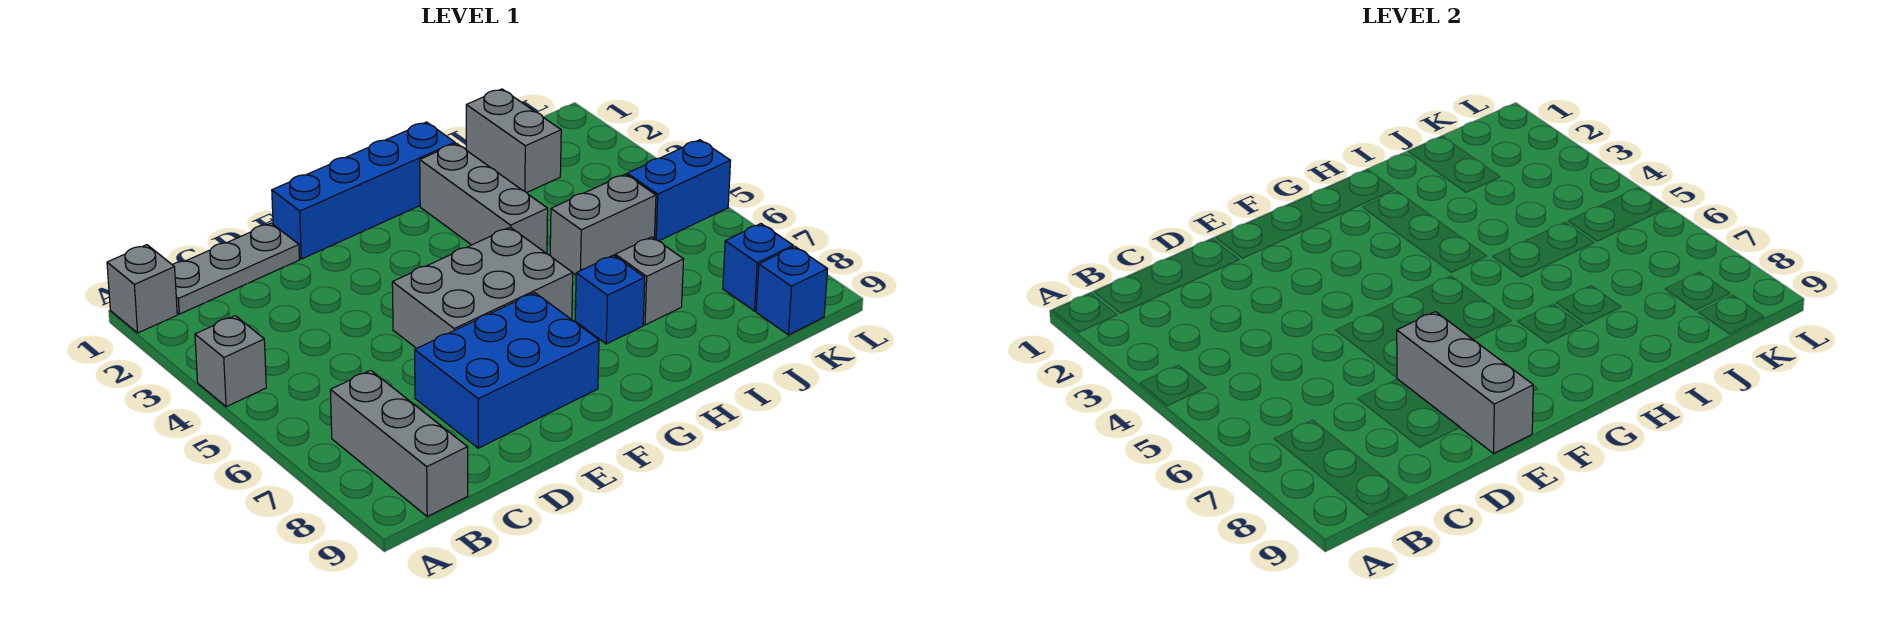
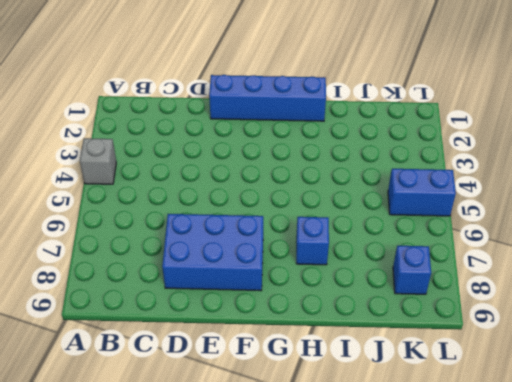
none -> grey 1x1 brick [107,245,177,333]
none -> grey 1x3 plate [173,223,299,314]
none -> grey 1x3 brick [330,370,468,516]

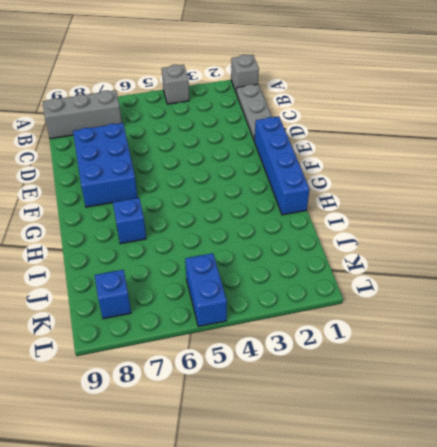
none -> grey 2x3 brick [392,227,573,348]
none -> grey 1x3 brick [420,143,548,254]
none -> grey 1x2 brick [550,174,656,275]

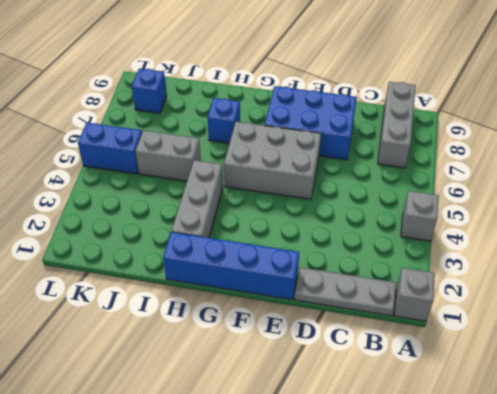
none -> grey 1x1 brick [615,237,683,325]
none -> grey 1x2 brick [466,89,561,193]
none -> blue 1x1 brick [756,247,827,335]

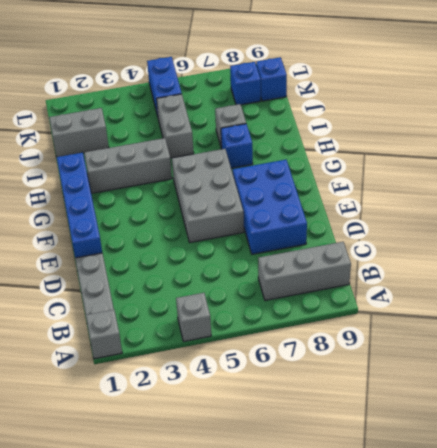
none -> grey 1x3 brick [1397,312,1533,453]

